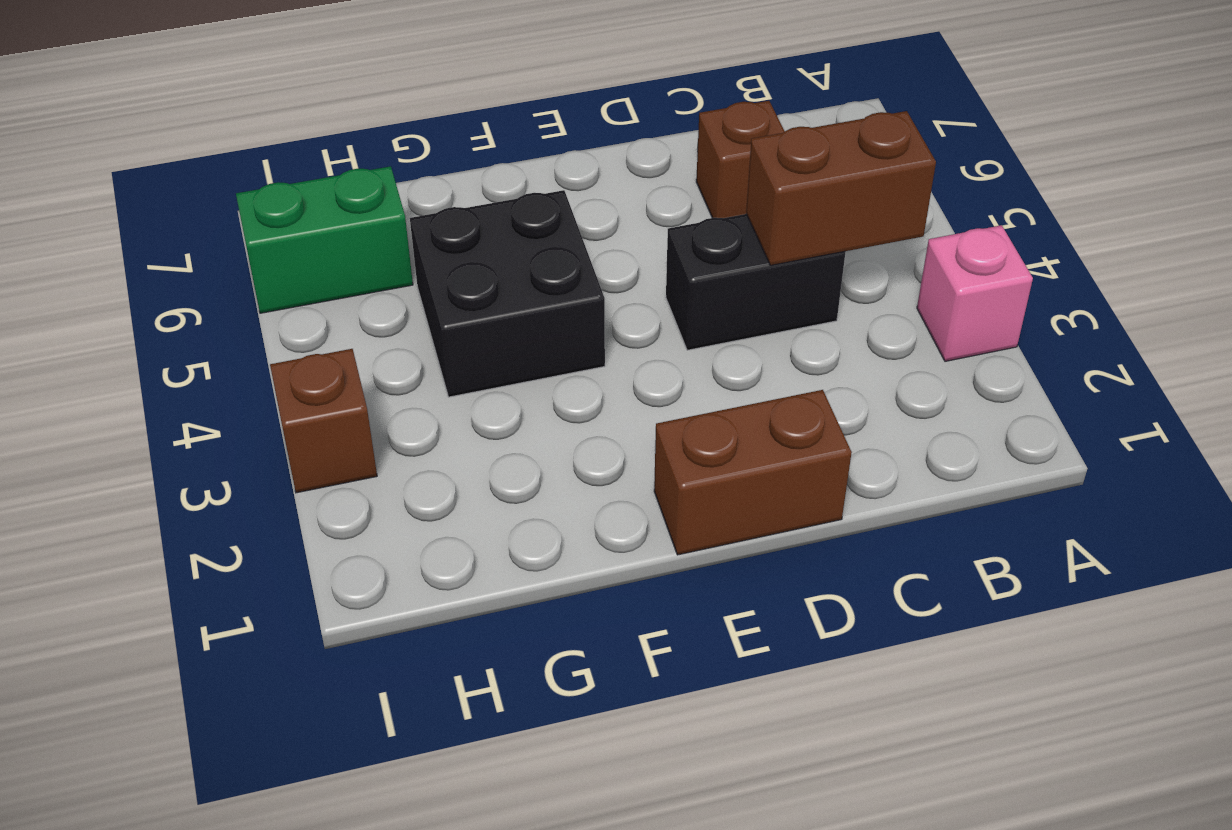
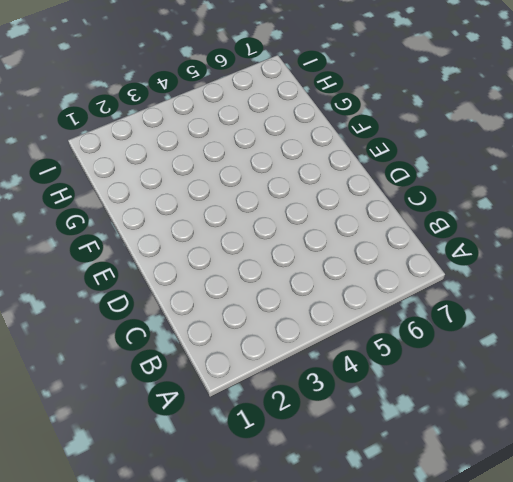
none -> pink 1x1 brick [917,225,1033,361]
none -> black 1x2 brick [666,214,845,350]

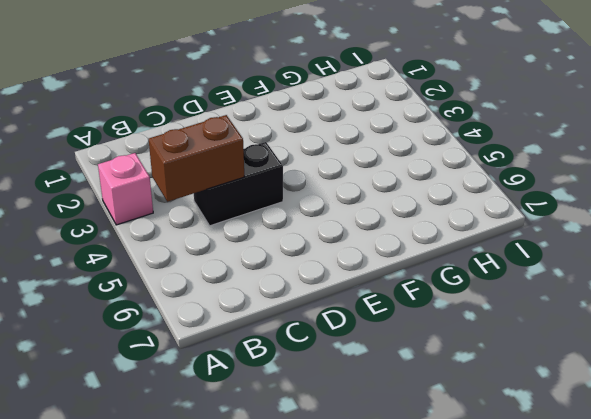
none -> brown 1x1 brick [696,101,785,218]
none -> brown 1x2 brick [654,390,852,555]

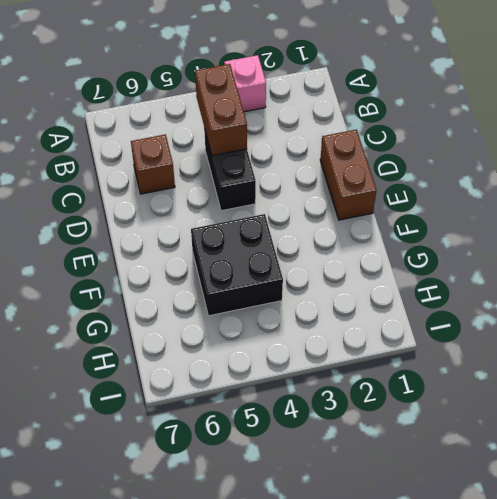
none -> green 1x2 brick [236,166,413,313]
none -> brown 1x1 brick [270,349,377,493]

